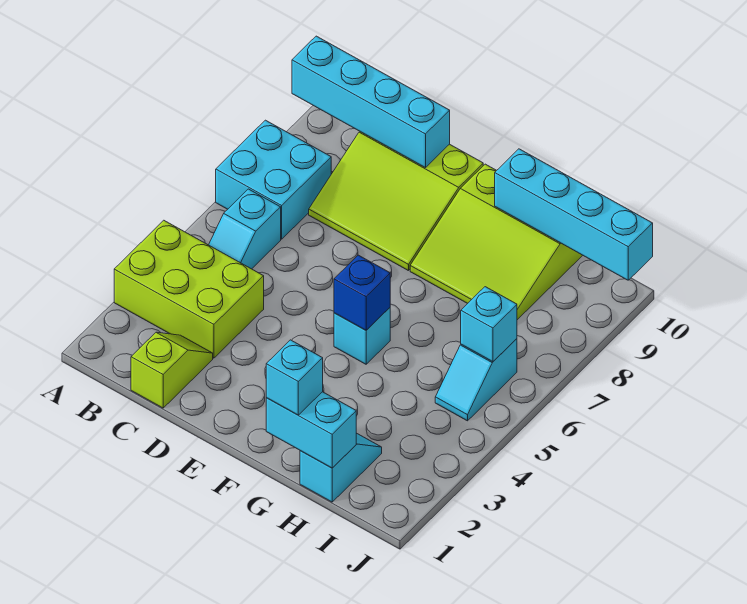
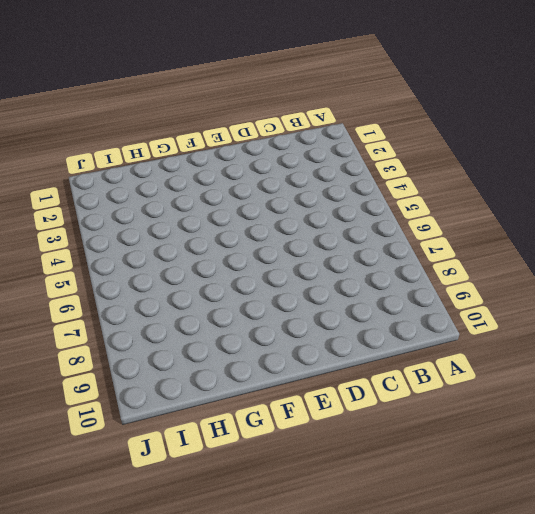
none -> lime 2x3 brick [114,220,264,358]
none -> cyan 2x2 brick [216,120,331,239]
none -> cyan 1x2 slope [209,189,281,269]

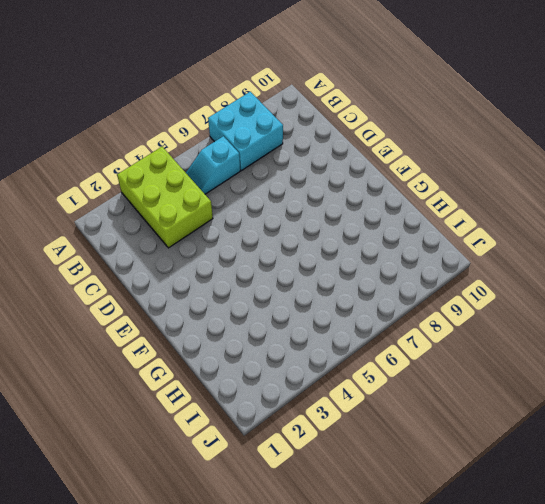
none -> lime 1x2 slope [131,332,213,408]
none -> lime 3x3 slope [309,132,483,271]
none -> cyan 1x1 brick [334,308,390,364]

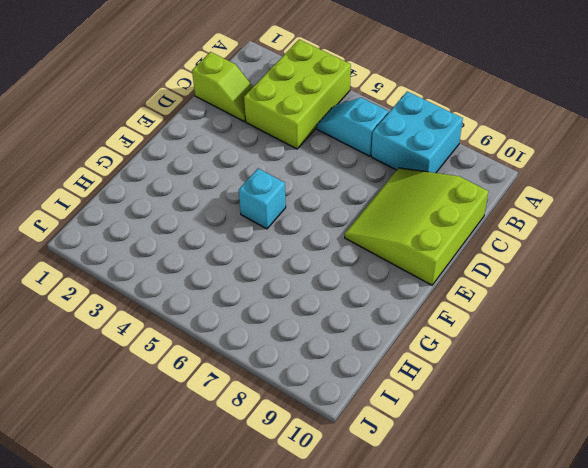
none -> lime 3x3 slope [410,164,583,320]
none -> cyan 1x2 slope [300,433,382,502]
none -> cyan 1x2 slope [435,339,517,421]

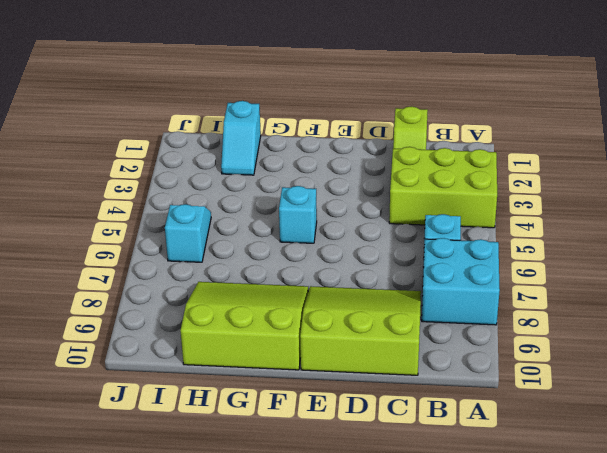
none -> cyan 1x4 brick [292,36,450,168]
none -> blue 1x1 brick [334,255,390,330]
none -> cyan 1x2 brick [266,392,356,468]

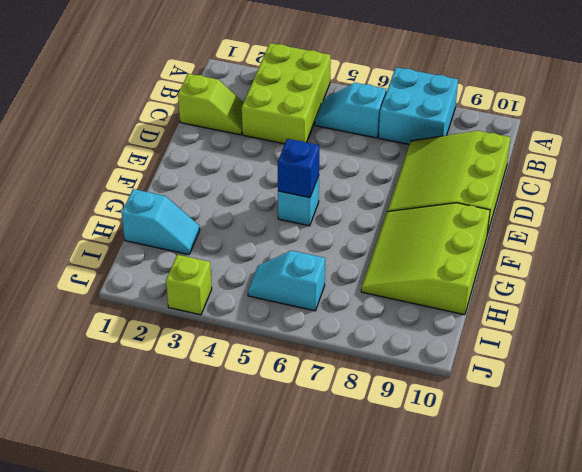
lime 1x1 brick [166,255,212,315] -> none
none -> cyan 1x4 brick [292,36,450,168]
none -> cyan 1x2 brick [266,392,356,468]
none -> cyan 1x4 brick [495,149,653,280]

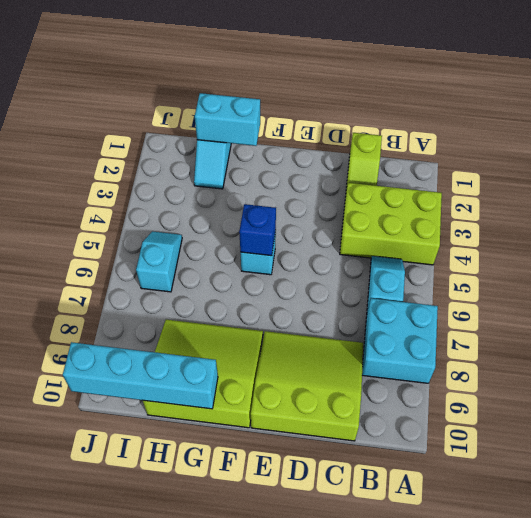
none -> cyan 1x4 brick [292,36,450,168]
none -> cyan 1x1 brick [461,287,517,362]
none -> cyan 1x1 brick [266,340,323,415]

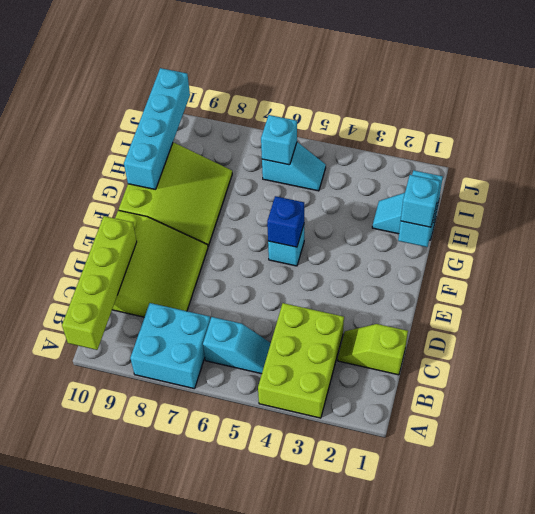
lime 1x4 brick [62,216,137,350] -> cyan 1x4 brick [292,36,450,168]

